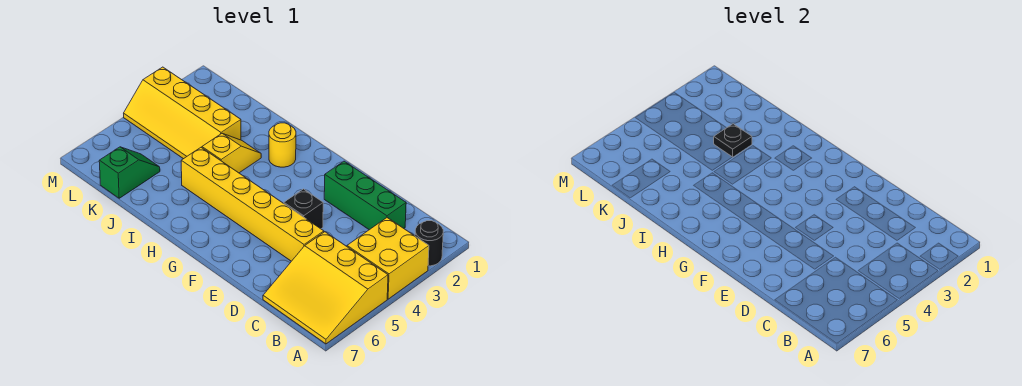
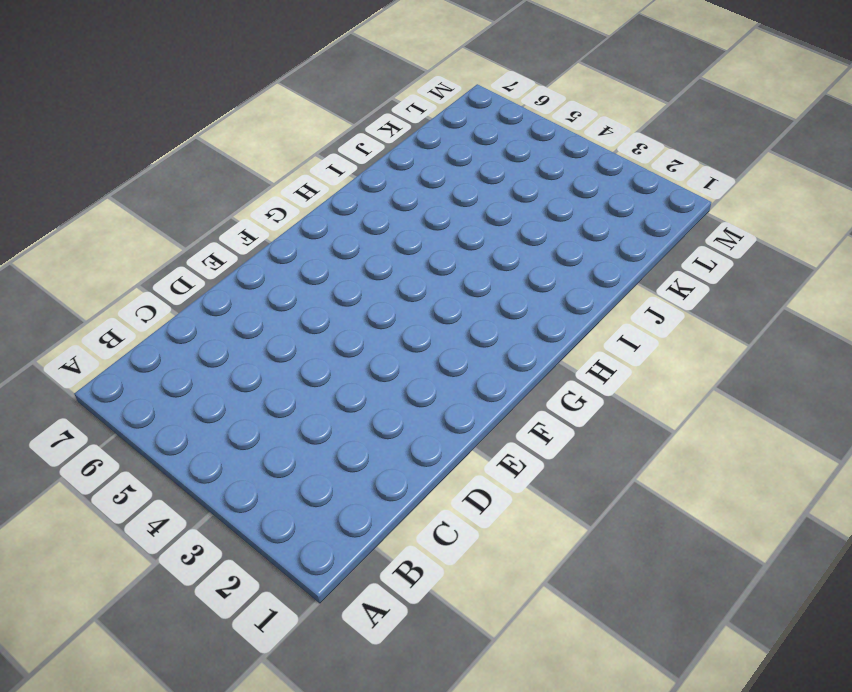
none -> black 1x1 round brick [415,221,443,266]
none -> yellow 2x2 brick [347,218,429,299]

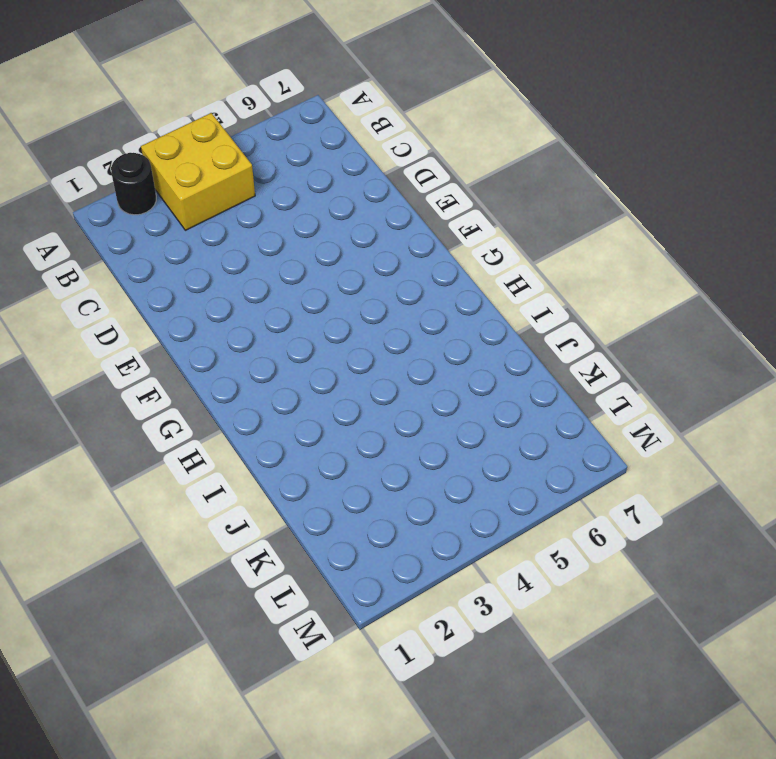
none -> yellow 3x3 slope [263,232,388,344]
none -> green 1x3 brick [324,161,406,230]

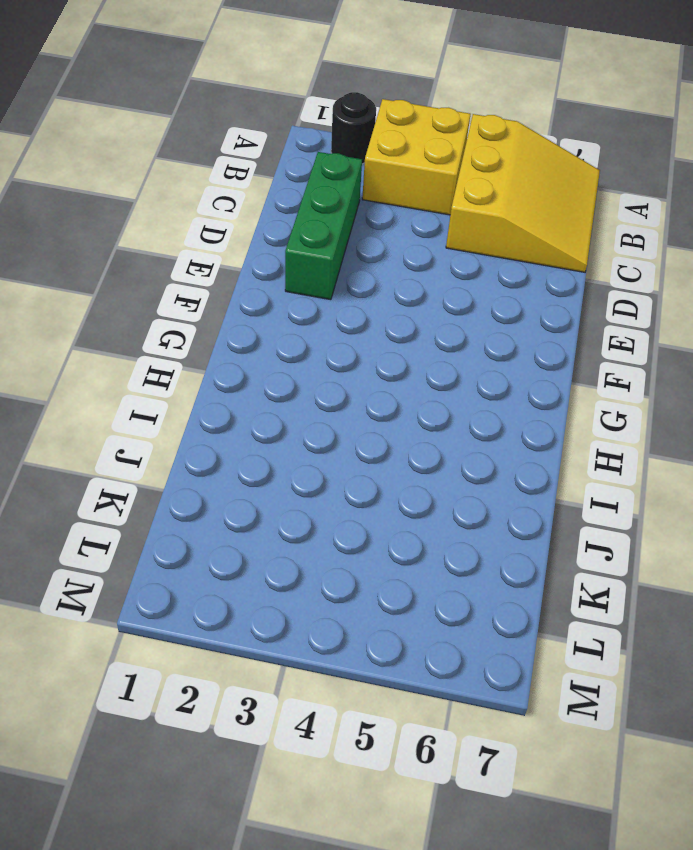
none -> yellow 1x6 brick [181,148,324,261]
none -> black 1x1 brick [284,189,323,229]

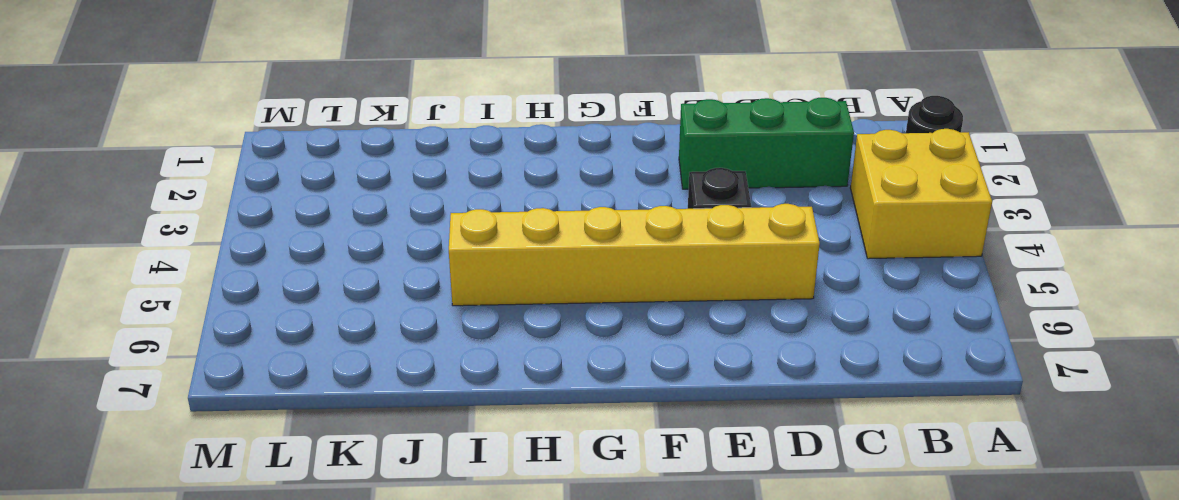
none -> yellow 3x3 slope [263,232,388,344]
none -> yellow 1x1 round brick [269,123,296,167]

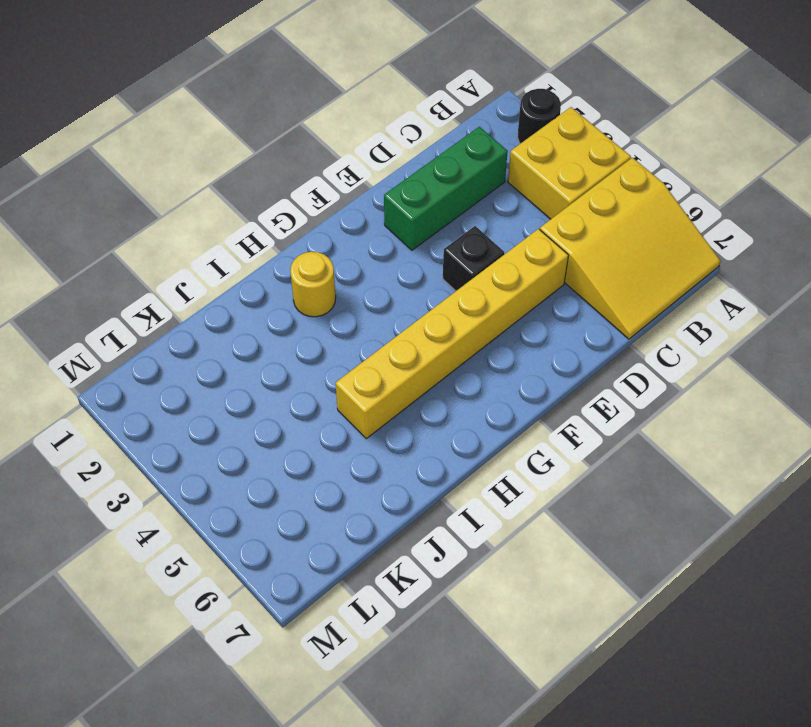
none -> yellow 1x2 slope [202,134,261,173]
none -> yellow 2x4 slope [124,67,241,159]

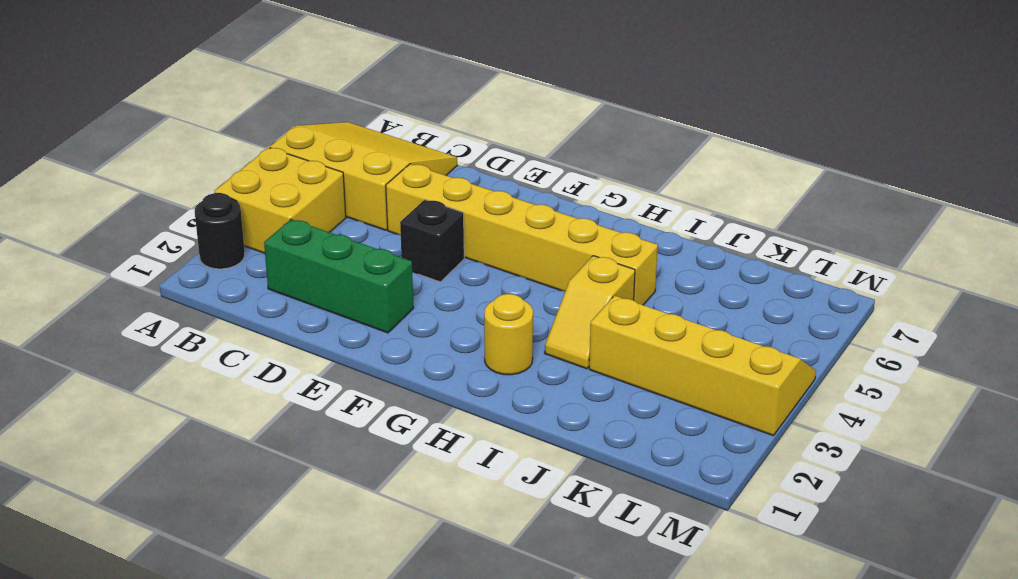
none -> green 1x2 slope [99,147,160,198]
none -> black 1x1 plate [714,124,752,157]

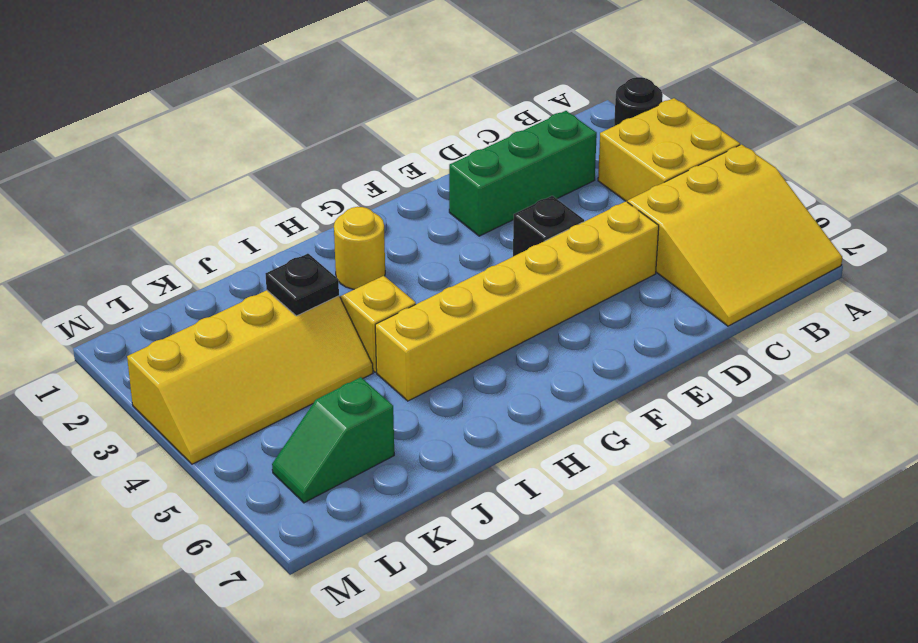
green 1x2 slope [272,377,394,503] -> green 1x2 slope turned to [99,147,160,198]

